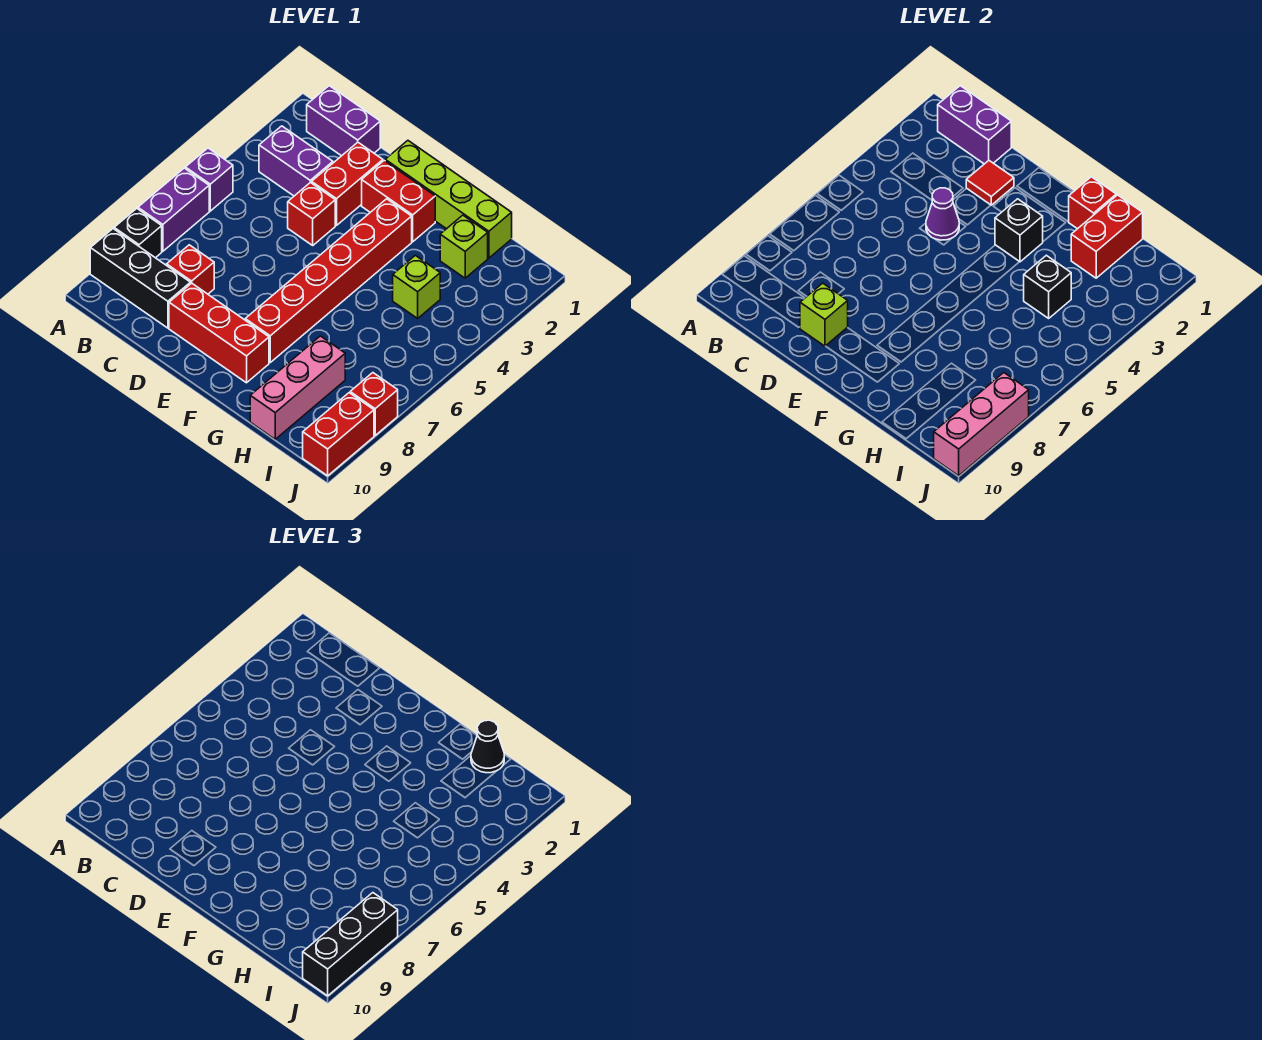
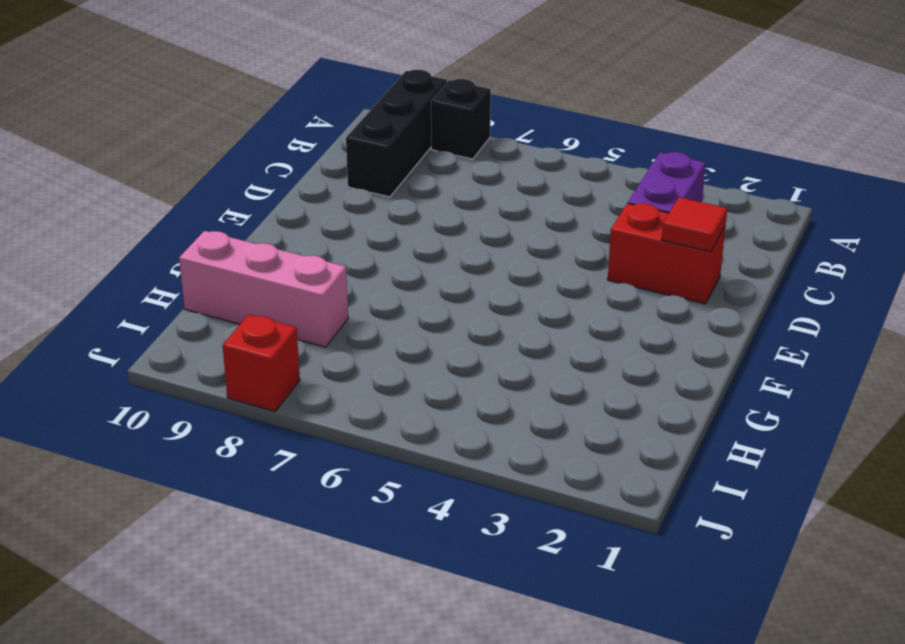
none -> purple 1x1 brick [185,148,233,211]
none -> purple 1x2 brick [138,168,209,251]
none -> purple 1x2 brick [307,86,380,156]

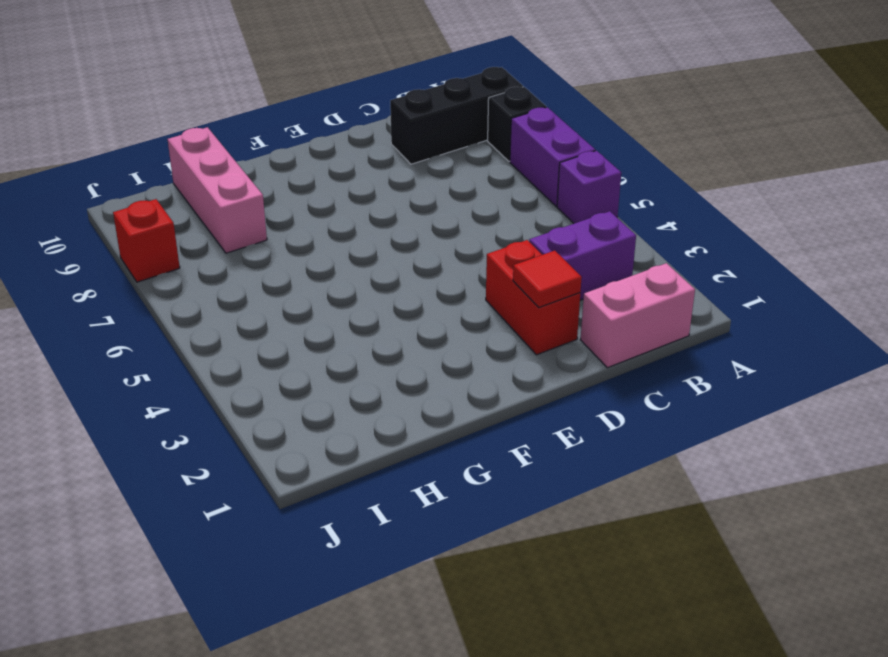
pink 1x2 brick [581,263,695,368] -> purple 1x2 brick [307,86,380,156]
none -> red 1x1 brick [167,245,214,294]
none -> red 1x1 brick [288,182,335,245]
none -> red 1x3 brick [169,283,269,383]

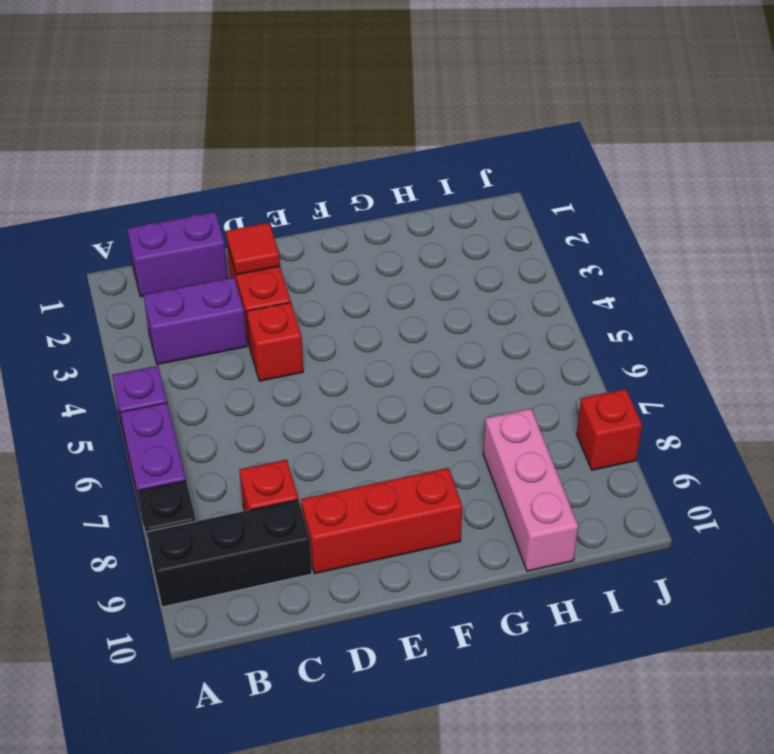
none -> lime 1x4 brick [385,141,512,258]
none -> red 1x2 brick [362,161,435,242]
none -> red 1x6 brick [245,199,412,362]

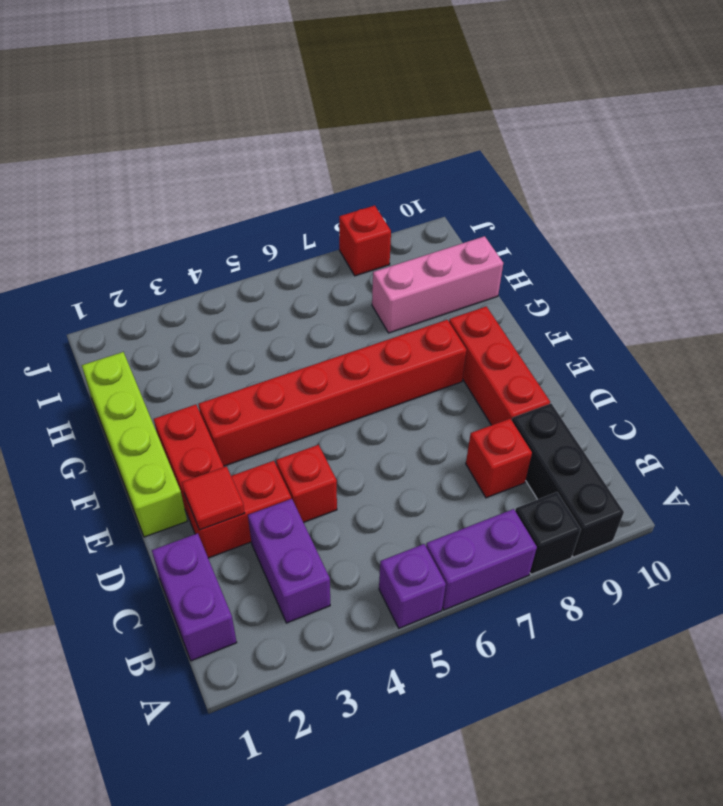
none -> lime 1x1 brick [440,215,488,278]
none -> lime 1x1 brick [393,255,440,318]
none -> red 1x2 brick [303,393,374,476]

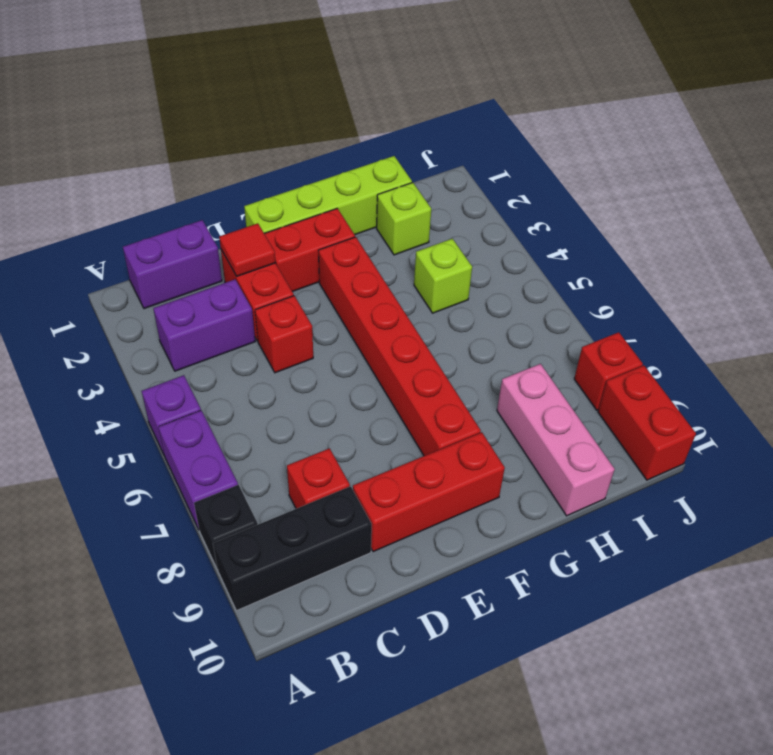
none -> purple 1x2 brick [938,86,1011,164]
none -> purple 1x1 cone [926,188,959,240]
none -> lime 1x1 brick [800,283,848,346]

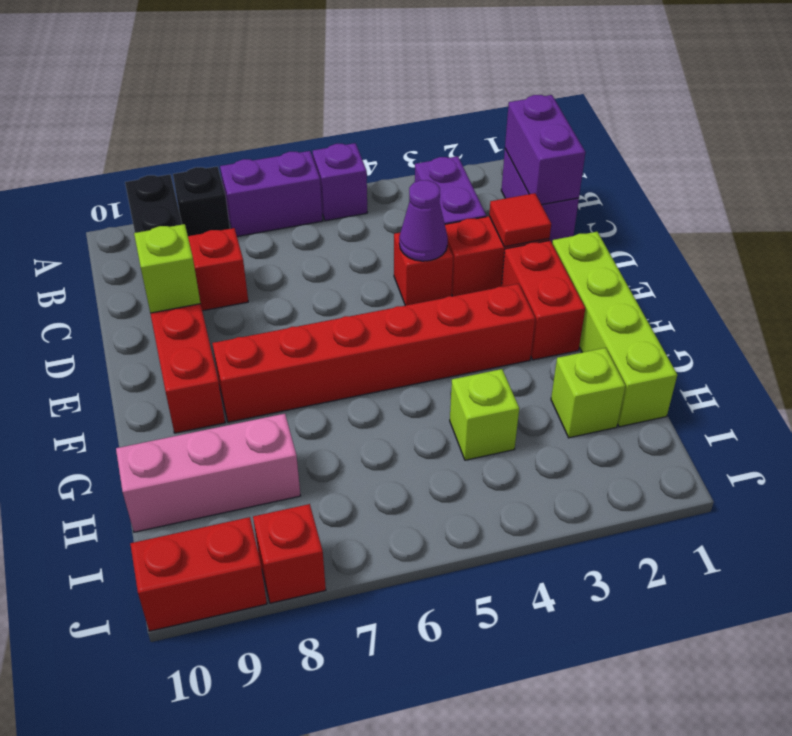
none -> black 1x1 brick [995,199,1043,262]
none -> red 1x1 brick [1069,177,1116,229]
none -> red 1x2 brick [1071,195,1143,278]

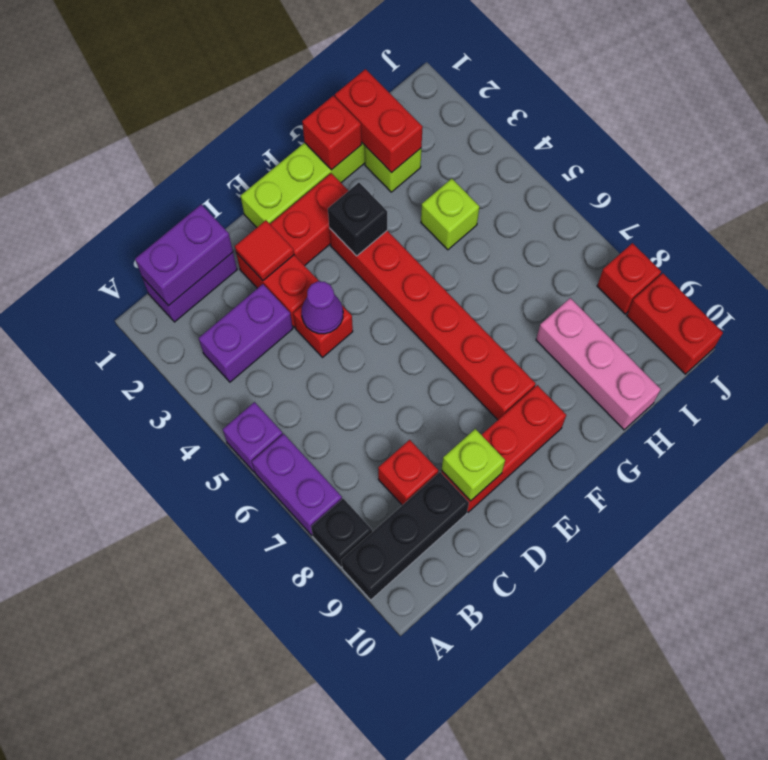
none -> black 1x1 brick [1024,255,1071,318]
none -> pink 1x3 brick [934,373,1029,476]
none -> black 1x1 cone [471,720,504,773]

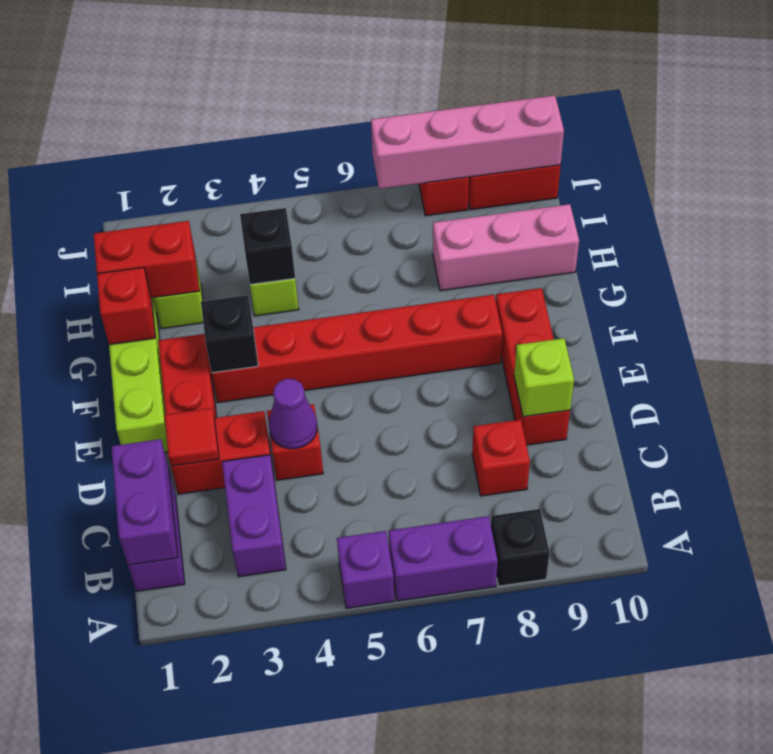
pink 1x4 brick [371,95,564,189] -> pink 1x3 brick [934,373,1029,476]
none -> black 1x3 brick [90,229,190,328]
none -> black 1x1 cone [471,720,504,773]
none -> black 1x3 brick [303,893,398,996]

